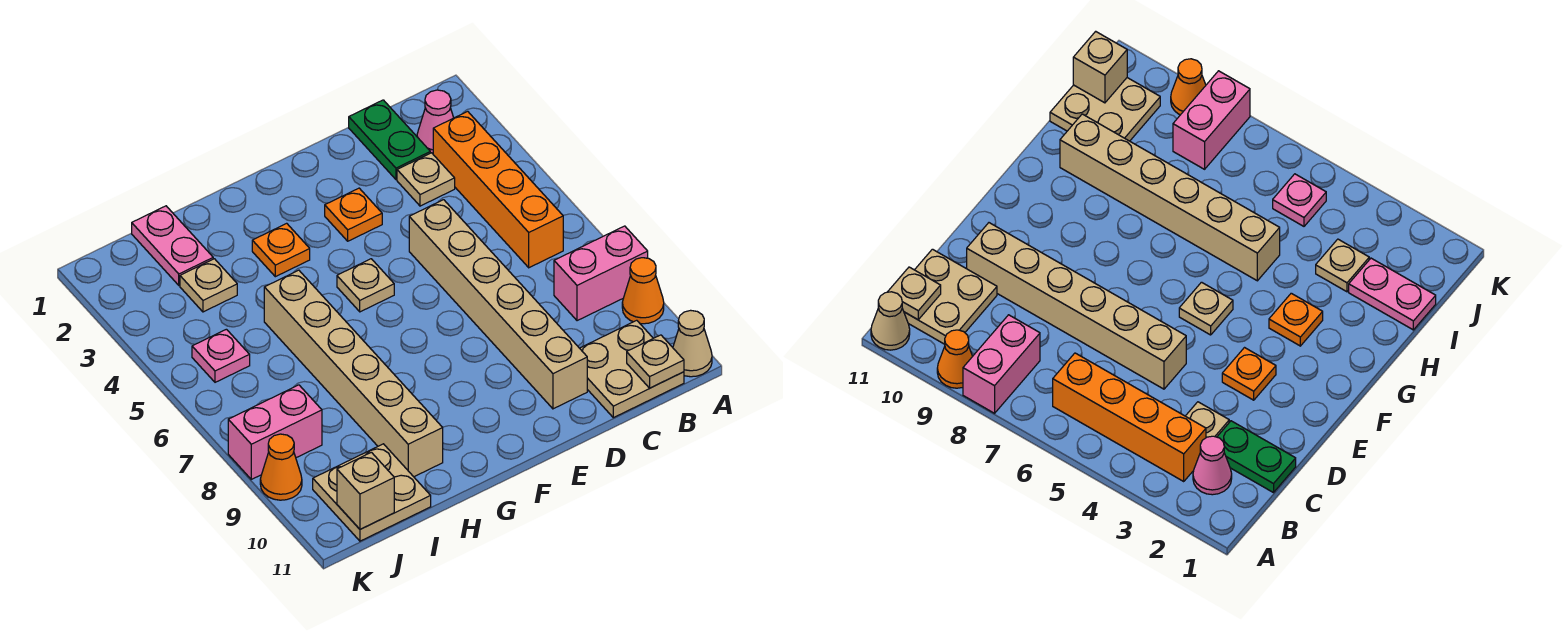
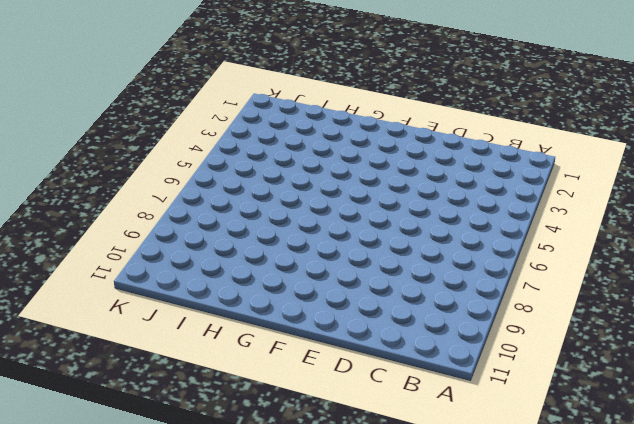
none -> pink 1x2 brick [554,226,648,321]
none -> orange 1x1 cone [622,258,664,324]
none -> tan 1x1 cone [673,310,712,377]

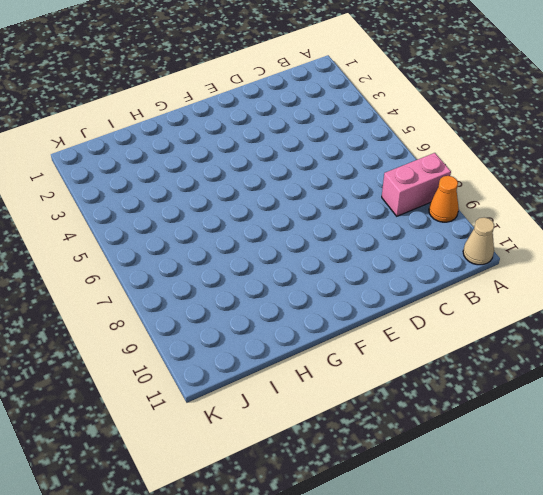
none -> pink 1x1 cone [417,90,454,154]
none -> orange 1x4 brick [433,111,563,268]
none -> tan 2x2 plate [580,320,684,418]

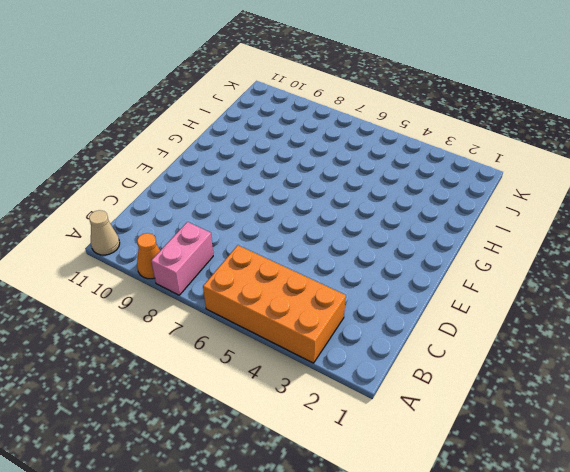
orange 2x4 brick [203,245,346,363] -> orange 1x4 brick [433,111,563,268]
none -> pink 1x1 cone [417,90,454,154]
none -> tan 2x2 plate [580,320,684,418]
none -> green 1x2 plate [349,100,430,180]

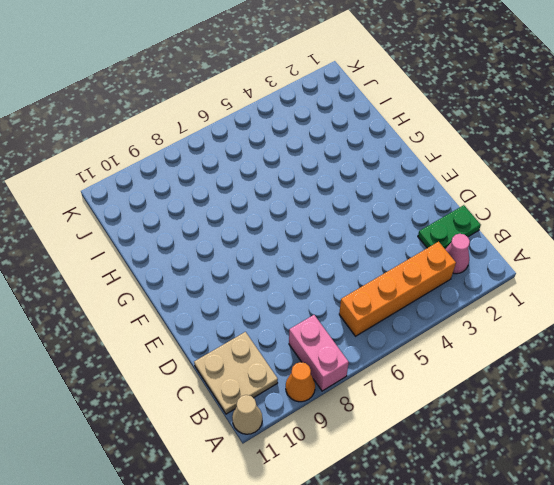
none -> tan 1x1 plate [397,153,455,206]
none -> tan 1x6 brick [409,200,587,409]
none -> orange 1x1 plate [325,188,382,241]

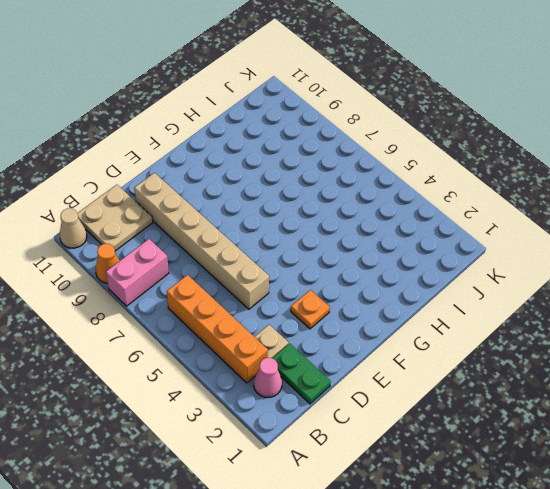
none -> tan 1x1 plate [337,259,394,312]
none -> orange 1x1 plate [252,223,310,277]
none -> tan 1x6 brick [264,270,443,477]

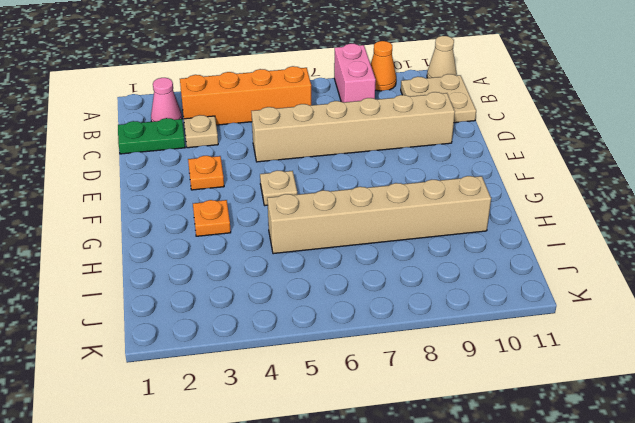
none -> pink 1x2 plate [132,206,213,285]
none -> tan 1x1 plate [180,259,237,312]
none -> tan 2x2 plate [313,444,431,541]

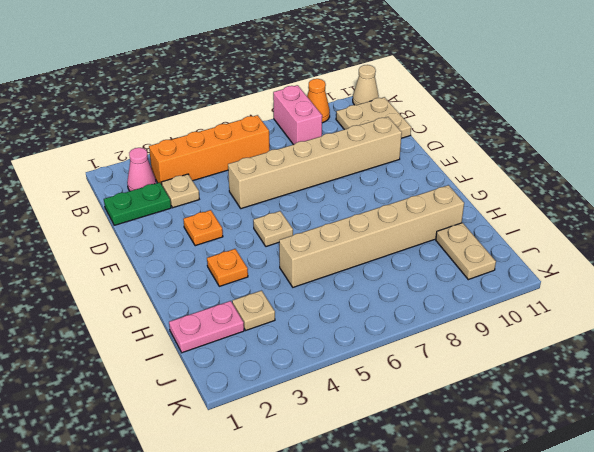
tan 1x2 plate [436,223,496,280] -> tan 2x2 plate [313,444,431,541]
none -> pink 1x1 plate [192,329,250,382]
none -> pink 1x2 brick [228,385,322,479]
none -> orange 1x1 cone [260,434,302,500]

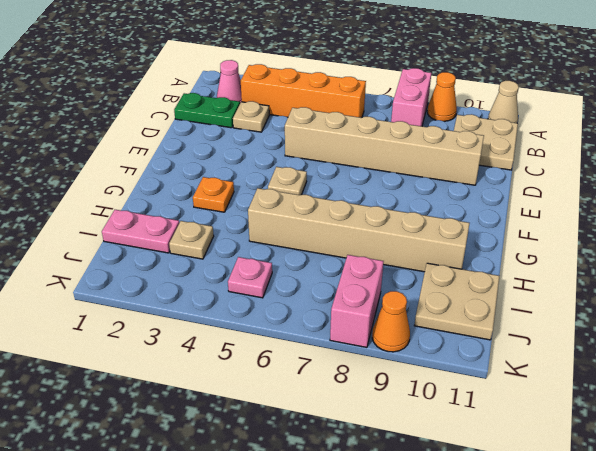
none -> orange 1x1 plate [325,188,382,241]
none -> tan 1x1 plate [627,335,684,388]
none -> tan 1x1 brick [337,452,394,529]

